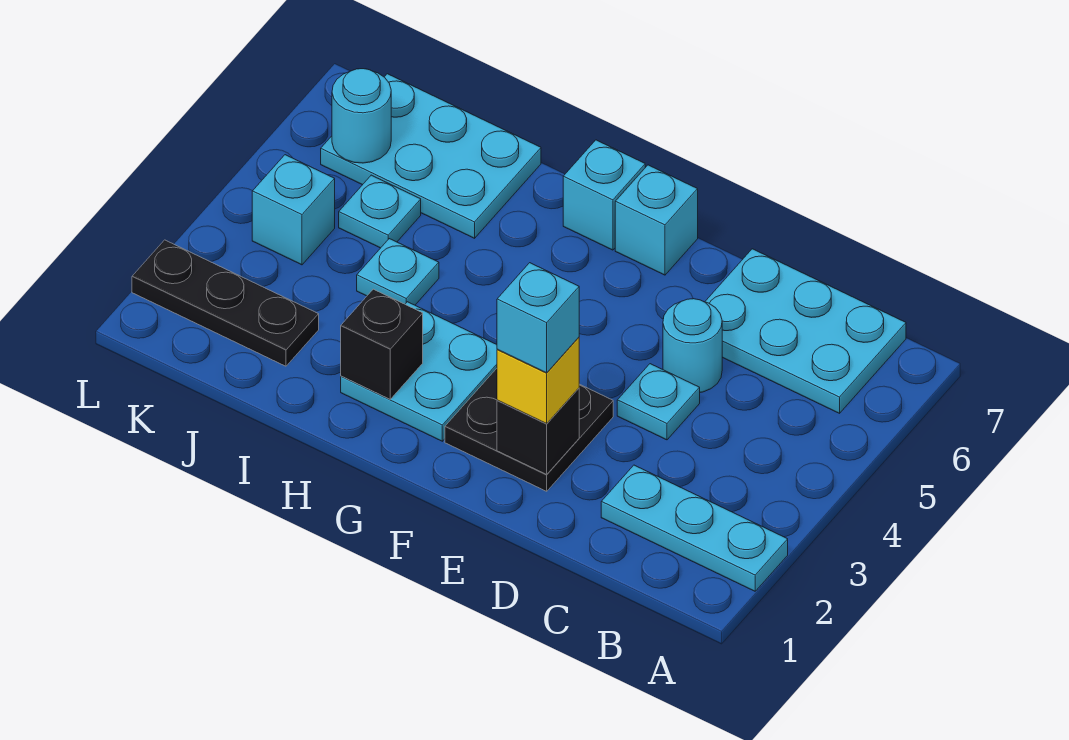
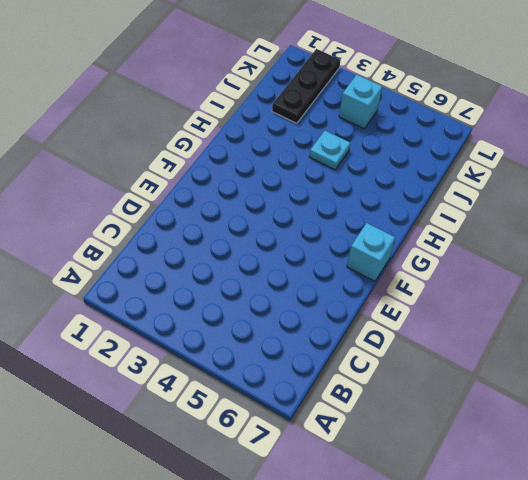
none -> cyan 1x3 plate [601,465,788,591]
none -> cyan 2x3 plate [705,249,906,413]
none -> cyan 1x1 plate [617,364,700,440]

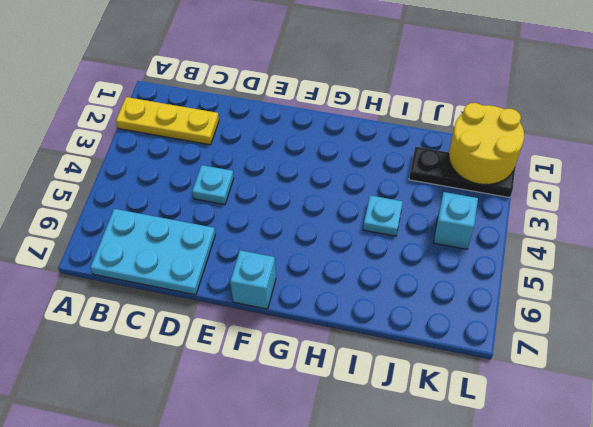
yellow 1x3 plate [116,97,219,145] -> cyan 1x3 plate [601,465,788,591]
yellow 2x2 round brick [449,103,524,184] -> none
none -> cyan 1x1 round brick [663,299,722,392]
none -> black 2x2 plate [445,369,613,491]
none -> cyan 2x2 plate [341,302,497,441]

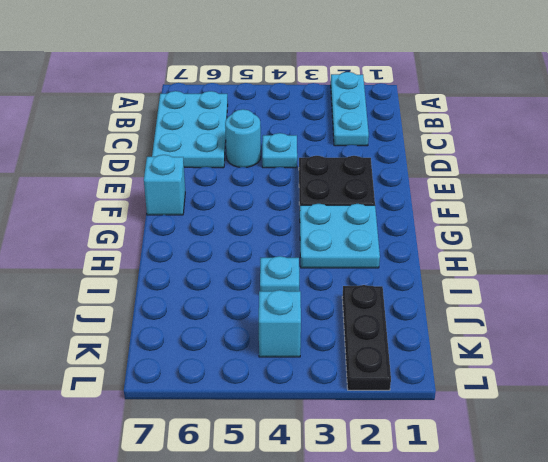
none -> cyan 1x1 brick [563,140,645,250]
none -> cyan 2x3 plate [321,74,541,238]
none -> cyan 1x1 plate [339,175,421,248]

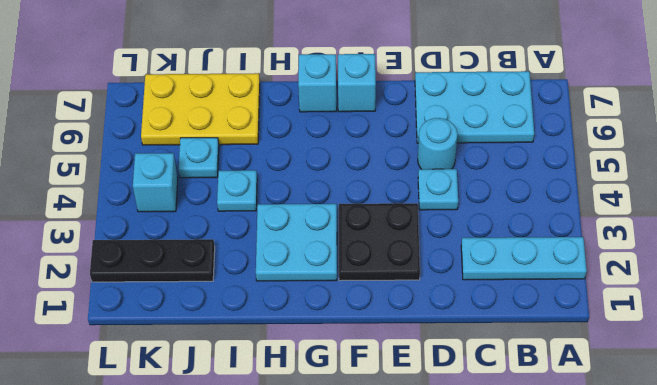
yellow 2x3 plate [141,73,260,145] -> cyan 2x3 plate [321,74,541,238]
none -> black 1x1 brick [497,388,579,474]
none -> black 1x1 brick [341,289,423,399]
none -> cyan 1x1 round brick [332,69,391,163]

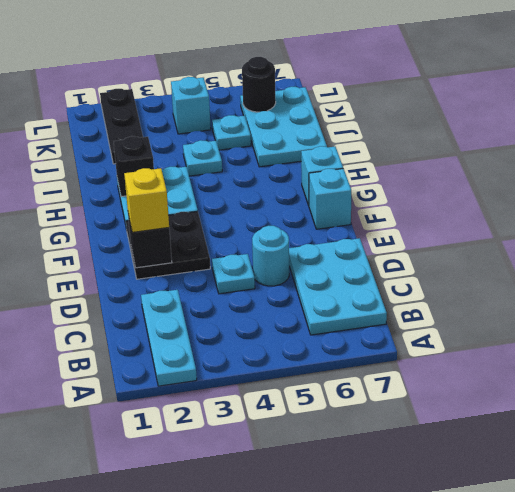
black 1x1 round brick [242,57,276,112] -> cyan 1x1 round brick [332,69,391,163]
none -> cyan 1x1 brick [497,263,579,373]

